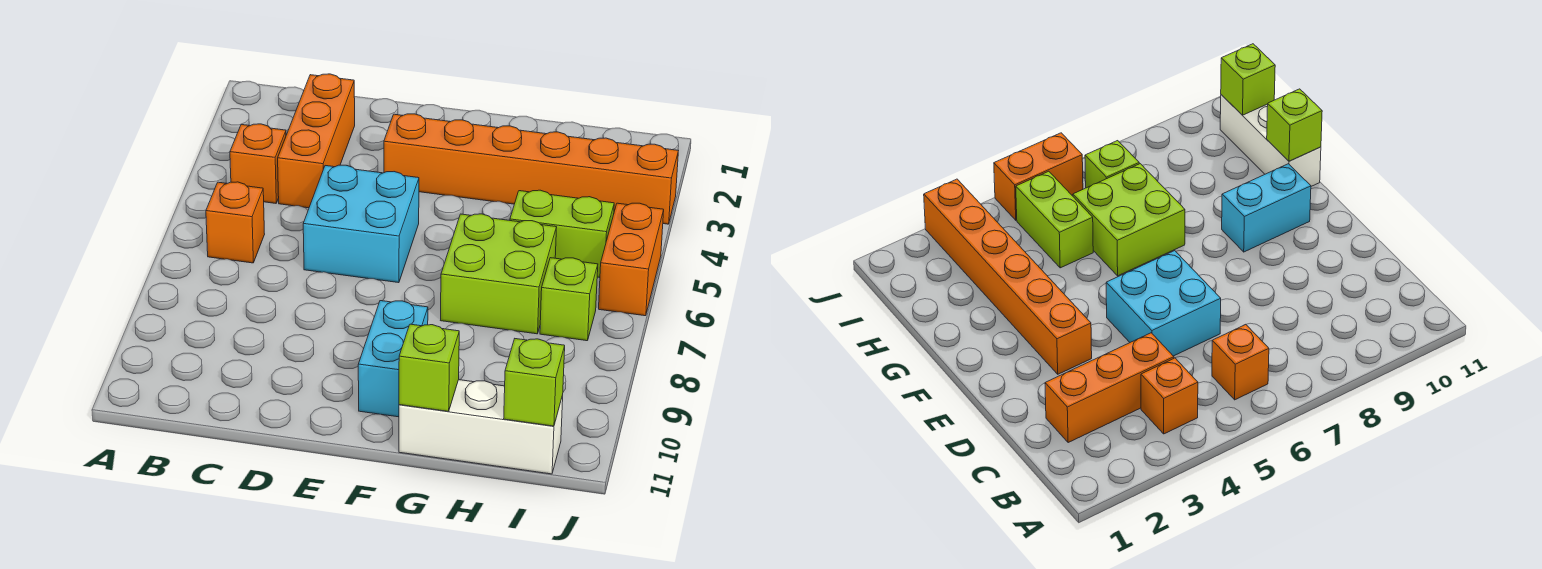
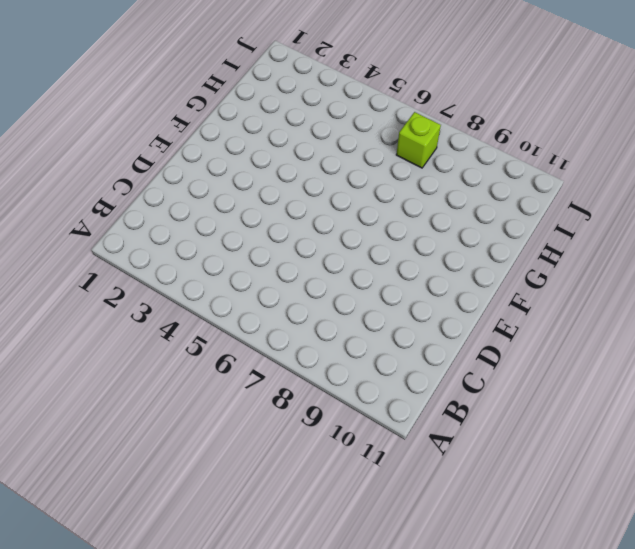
none -> orange 1x1 brick [230,124,286,203]
none -> orange 1x1 brick [206,182,265,263]
none -> orange 1x3 brick [278,74,355,208]

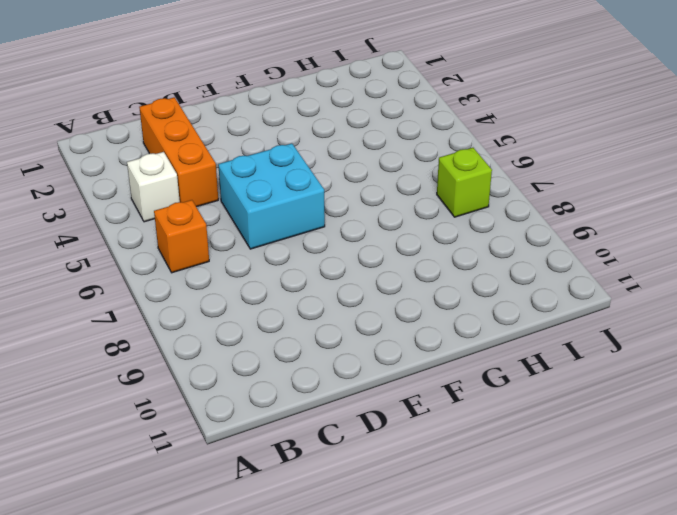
white 1x1 brick [127,152,180,222] -> orange 1x1 brick [230,124,286,203]
none -> orange 1x6 brick [384,114,678,224]
none -> cyan 1x2 brick [358,301,428,417]
none -> lime 2x2 brick [441,214,557,334]

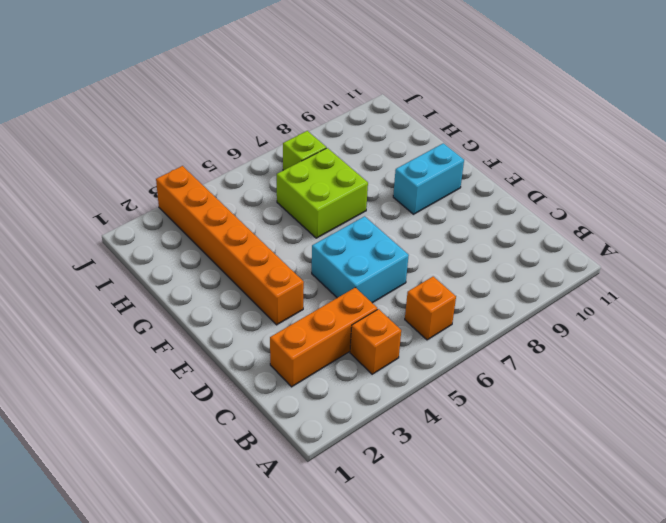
none -> white 1x3 brick [399,380,563,474]
none -> lime 1x2 brick [510,190,614,278]
none -> orange 1x2 brick [599,203,664,316]

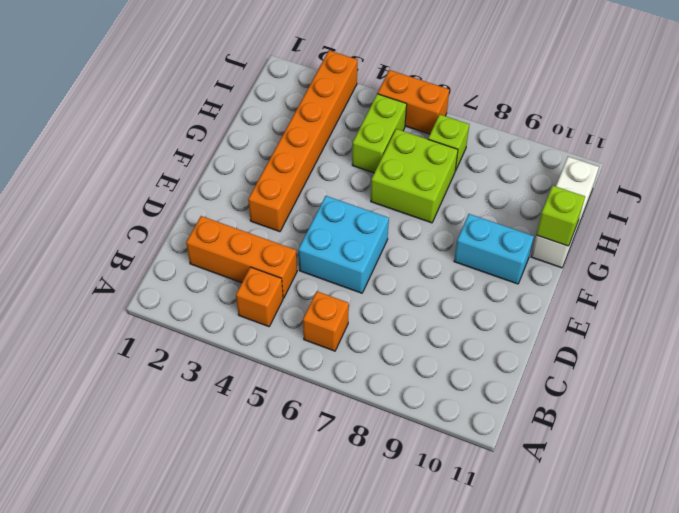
none -> lime 1x1 brick [504,339,565,426]

